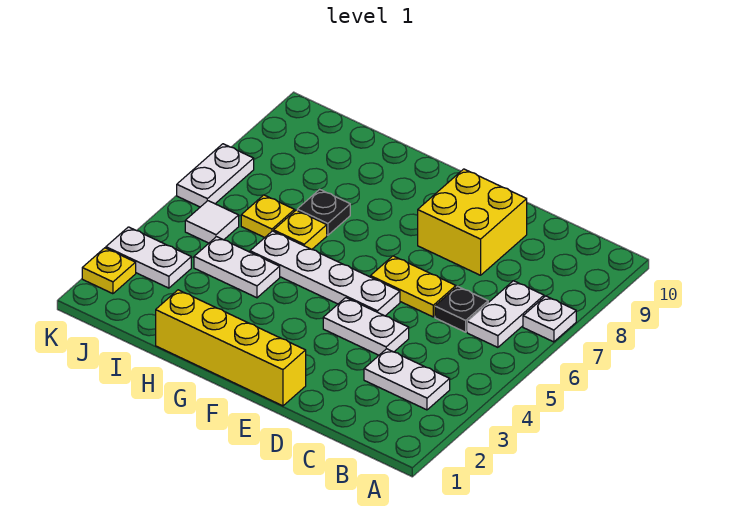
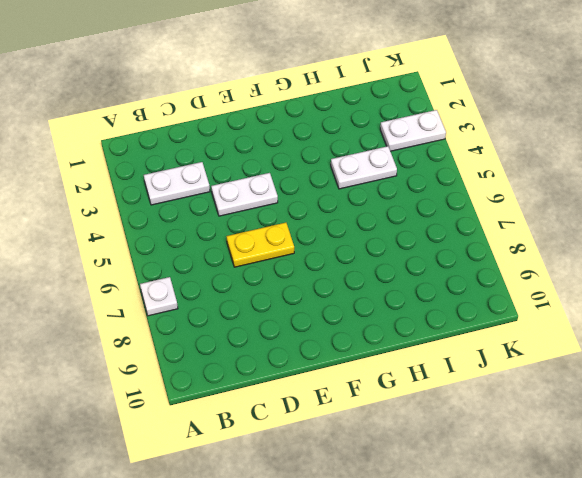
none -> white 1x2 plate [467,281,544,347]
none -> black 1x1 plate [435,286,488,332]
none -> yellow 2x2 brick [418,169,527,275]

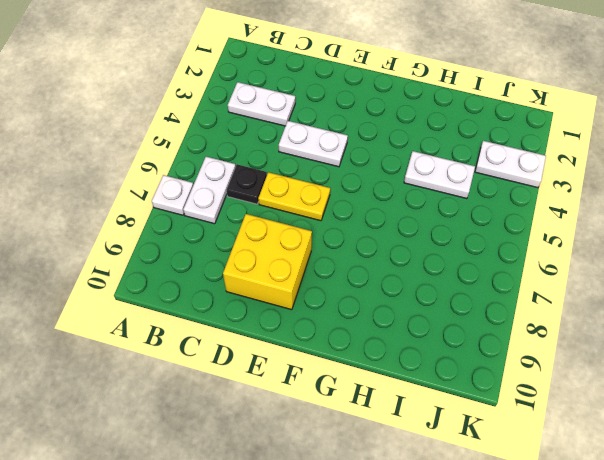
none -> yellow 1x4 brick [156,290,306,406]
none -> white 1x4 plate [250,231,400,316]
none -> yellow 1x1 plate [274,210,327,249]

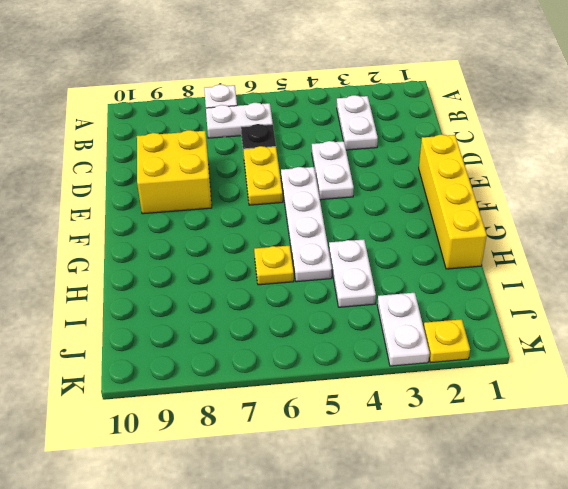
none -> black 1x1 plate [297,189,350,235]
none -> yellow 1x1 plate [241,195,295,237]
none -> white 1x1 tile [185,201,239,243]

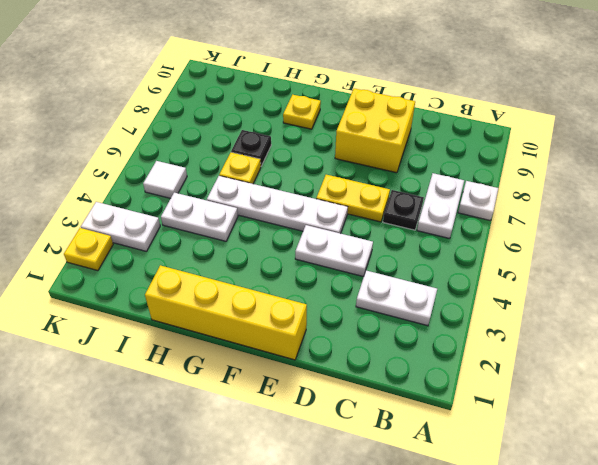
yellow 1x1 plate [283,95,321,129] -> yellow 1x1 plate moved to [241,195,295,237]
none -> white 1x2 plate [177,144,254,207]

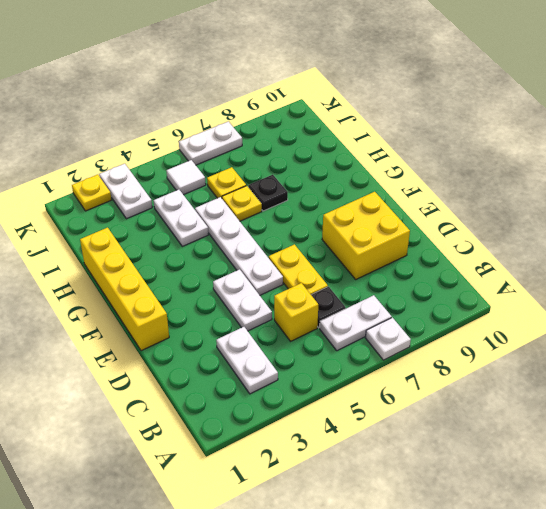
yellow 1x1 brick [274,283,318,341] -> none

